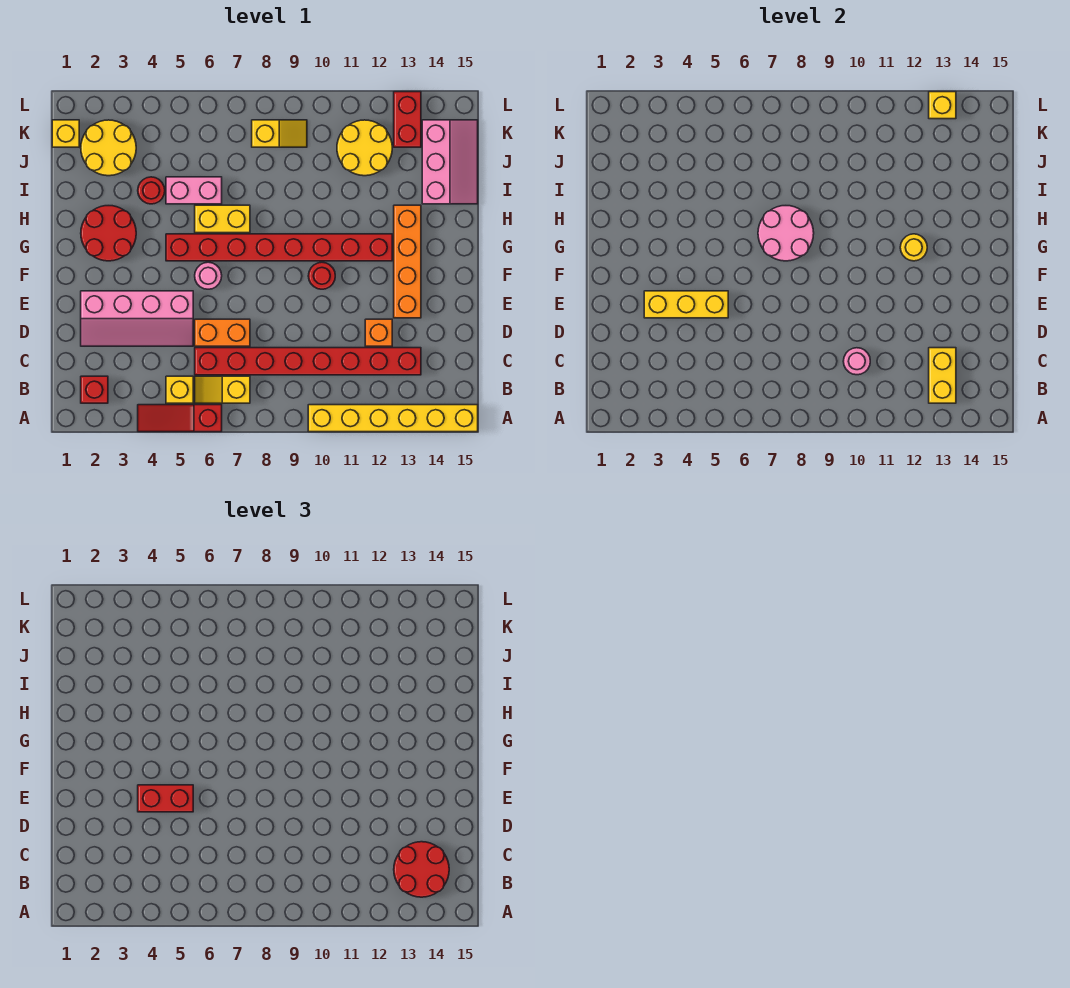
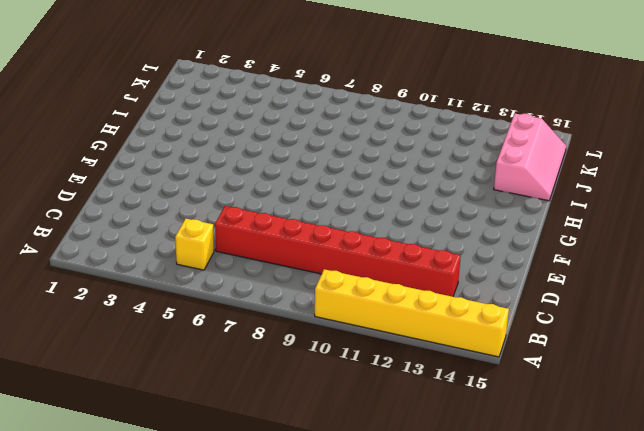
none -> red 1x3 slope [138,405,222,432]
none -> red 1x1 brick [81,376,108,403]
none -> yellow 1x2 slope [195,376,250,403]
none -> pink 2x4 slope [81,291,193,346]

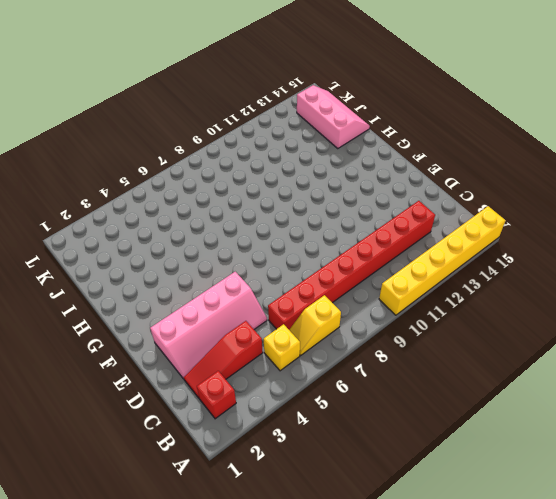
red 1x3 slope [184,321,263,398] -> red 1x3 slope moved to [138,405,222,432]
none -> orange 1x2 brick [195,319,250,346]
none -> orange 1x1 brick [365,319,392,346]
none -> orange 1x4 brick [394,205,421,318]
none -> pink 1x1 round brick [195,262,222,289]

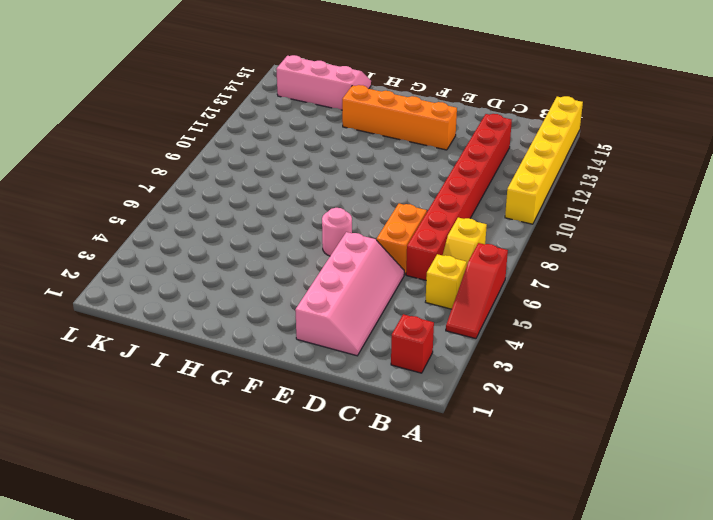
none -> orange 1x1 brick [365,319,392,346]
none -> red 1x1 round brick [308,262,335,289]
none -> red 2x2 round brick [81,206,136,261]
none -> red 1x8 brick [166,234,392,261]

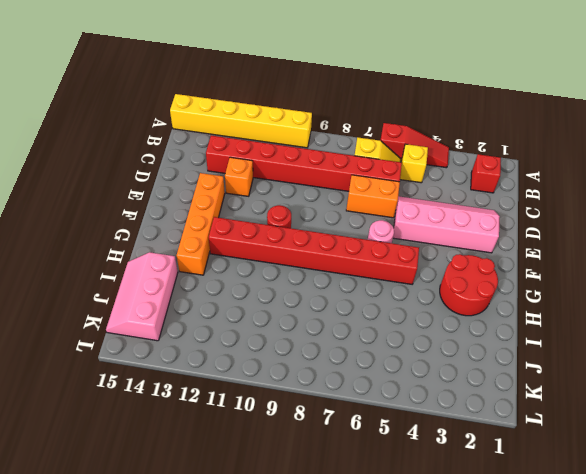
none -> yellow 1x2 brick [195,205,250,233]
none -> red 1x1 round brick [138,177,165,204]
none -> pink 1x2 brick [166,177,222,204]
none -> yellow 2x2 round brick [81,120,136,176]

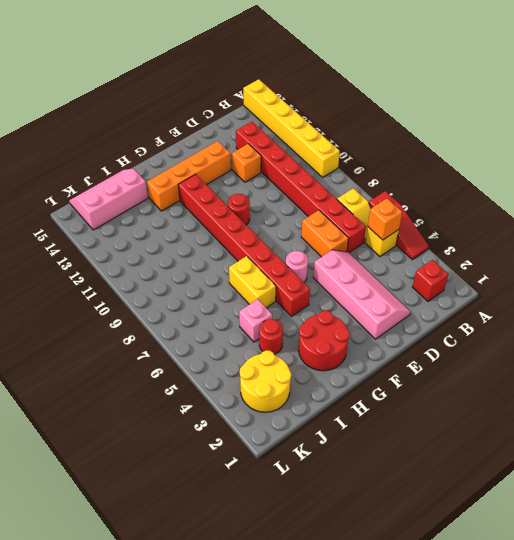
orange 1x1 brick [368,198,402,240] -> none
pink 1x1 brick [239,299,272,342] -> pink 1x2 brick [166,177,222,204]
none -> yellow 2x2 round brick [337,120,392,176]
none -> yellow 1x1 brick [52,120,79,147]
none -> yellow 1x2 slope [252,120,307,147]
none -> red 1x2 brick [394,92,421,147]

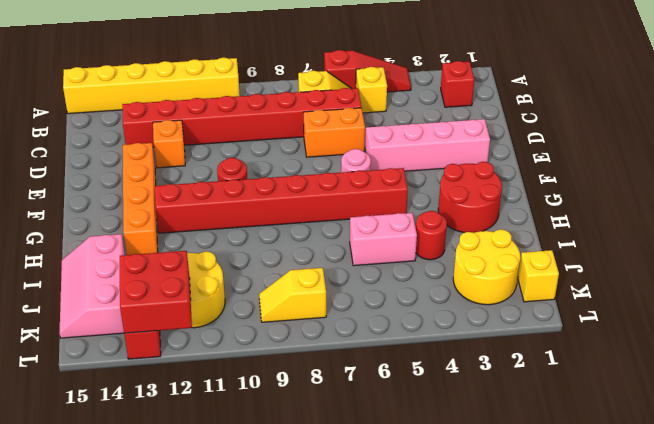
red 2x2 brick [120,251,192,333] -> yellow 1x1 brick [929,92,956,119]
none -> yellow 1x2 brick [195,205,250,233]
none -> yellow 1x2 brick [929,348,956,403]
none -> pink 1x1 round brick [843,348,870,375]
none -> yellow 1x3 brick [644,291,728,318]

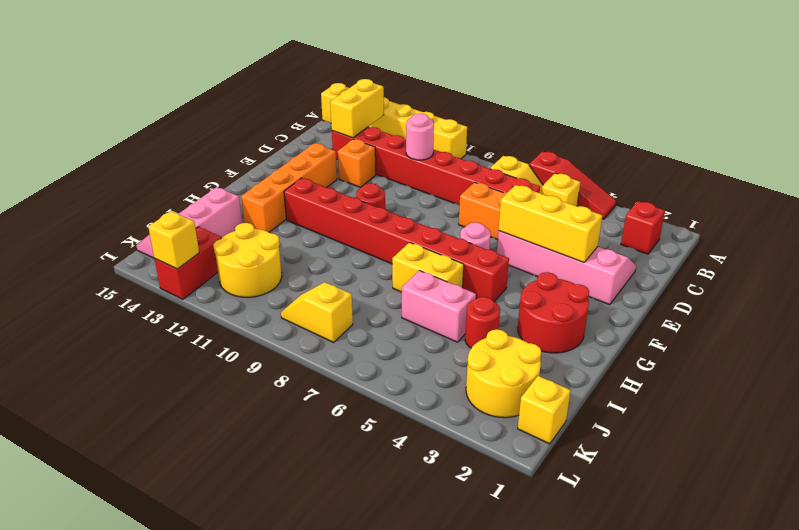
none -> pink 2x2 round brick [758,206,814,261]
none -> yellow 1x1 round brick [900,234,927,261]
none -> red 2x2 round brick [394,842,449,897]
none -> red 1x2 brick [138,785,193,812]

